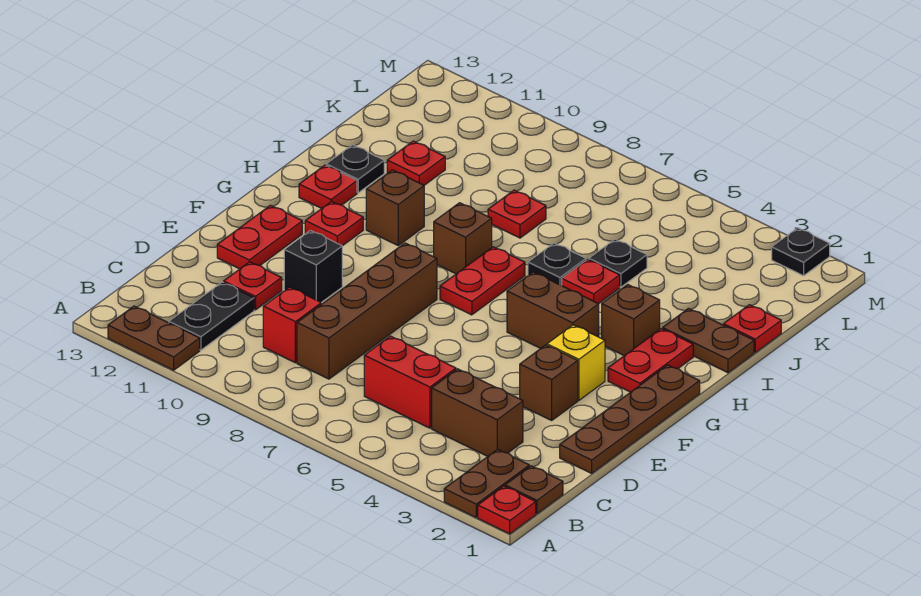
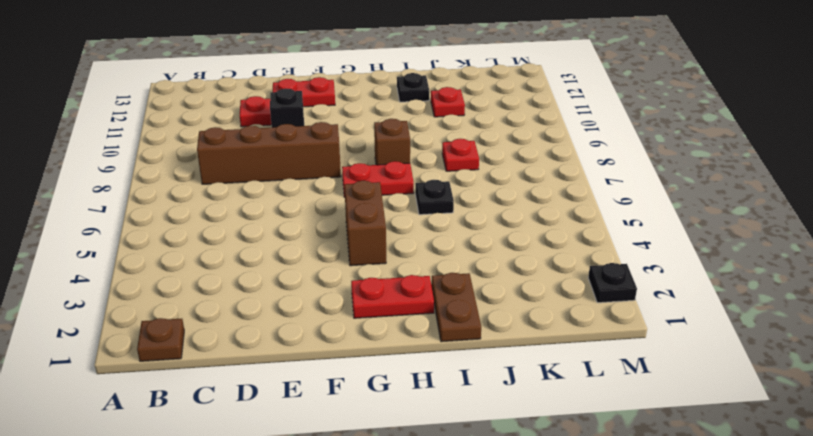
none -> red 1x1 plate [478,486,536,534]
none -> brown 1x2 plate [444,449,529,517]
none -> brown 1x2 plate [108,306,200,370]
none -> black 1x2 plate [169,282,254,350]

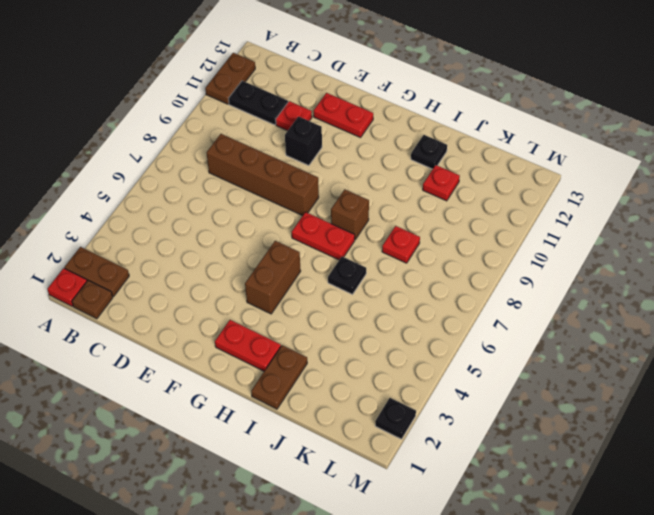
none -> brown 1x2 brick [432,369,523,456]
none -> red 1x2 brick [364,336,456,428]
none -> red 1x1 brick [263,287,321,363]
none -> brown 1x4 plate [560,365,700,473]

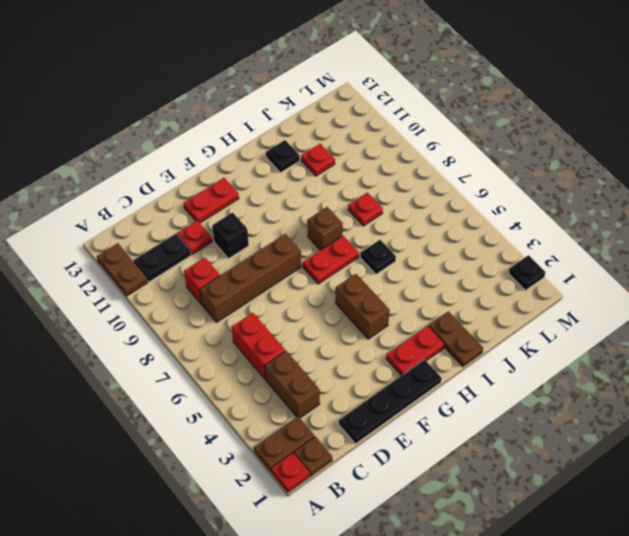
black 1x4 plate [339,360,442,444] -> brown 1x4 plate [560,365,700,473]
none -> brown 1x1 brick [520,345,578,420]
none -> yellow 1x1 brick [547,325,605,400]
none -> red 1x1 plate [305,202,363,246]
none -> brown 1x1 brick [602,284,660,356]

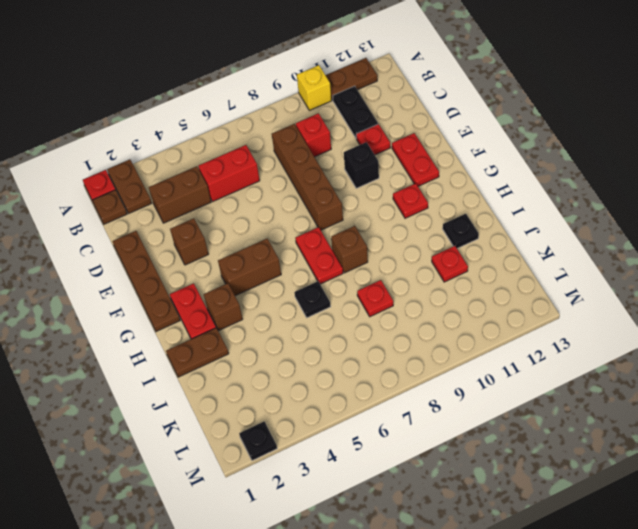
yellow 1x1 brick [297,65,331,110] -> yellow 1x1 brick moved to [547,325,605,400]
none -> brown 1x1 brick [366,170,424,245]
none -> red 1x1 plate [299,165,357,208]
none -> red 1x1 plate [562,259,620,304]
none -> red 1x1 plate [723,305,781,352]

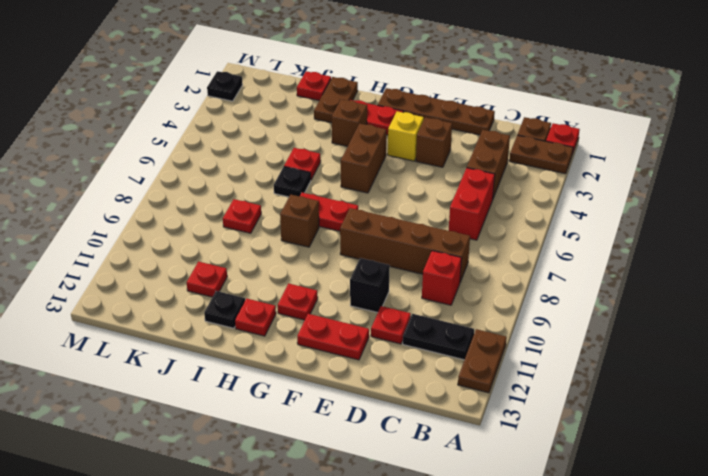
none -> brown 1x1 brick [366,170,424,245]
none -> black 1x1 plate [589,239,647,287]

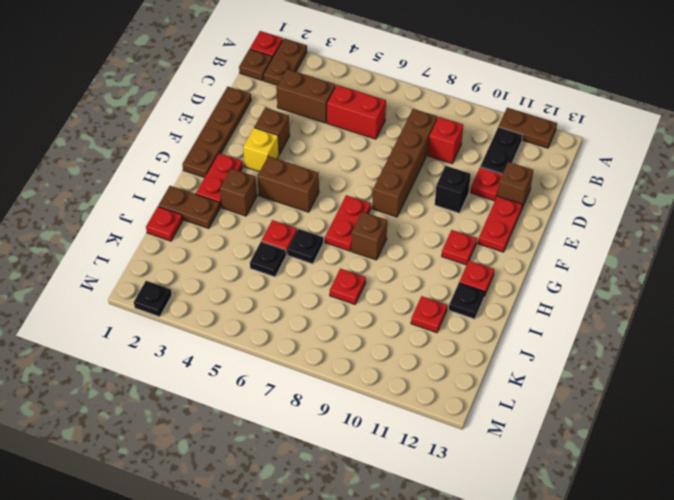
brown 1x1 brick [497,162,533,208] -> brown 1x1 brick moved to [366,170,424,245]

